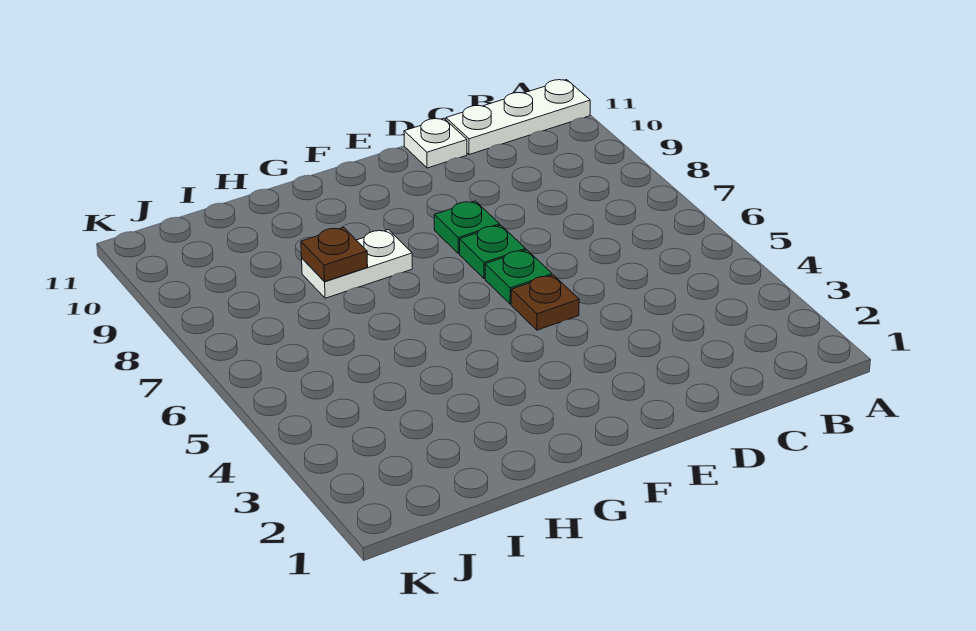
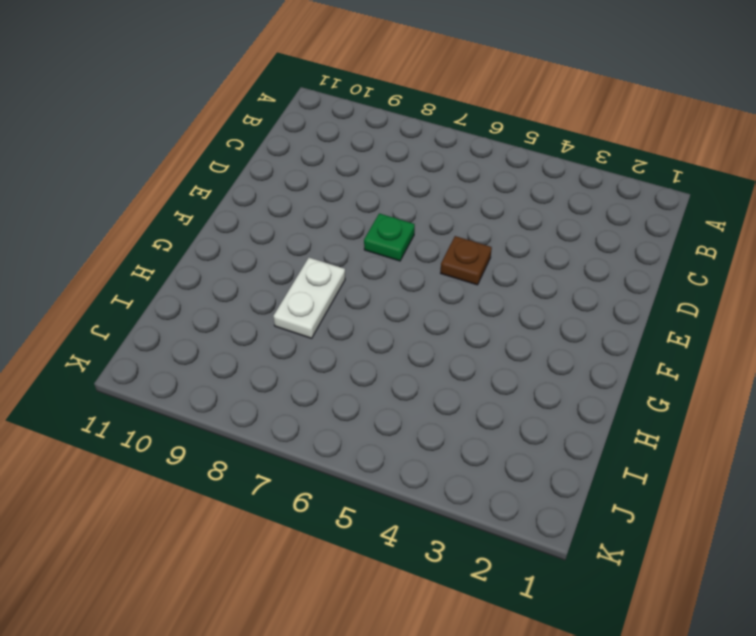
none -> white 1x3 plate [446,80,590,155]
none -> white 1x1 plate [404,118,467,168]

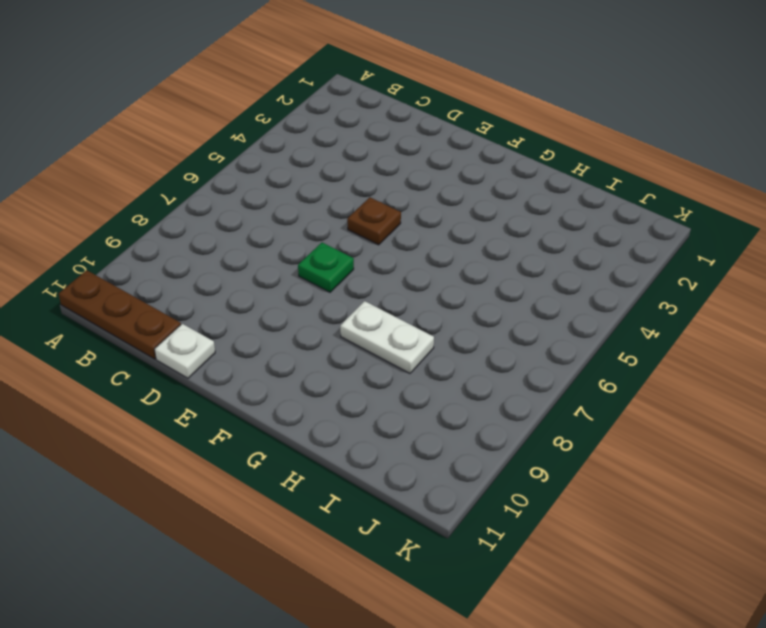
brown 1x3 plate [58,270,181,359] -> white 1x3 plate [446,80,590,155]
none -> green 1x1 plate [485,250,552,304]
none -> green 1x1 plate [434,201,500,254]

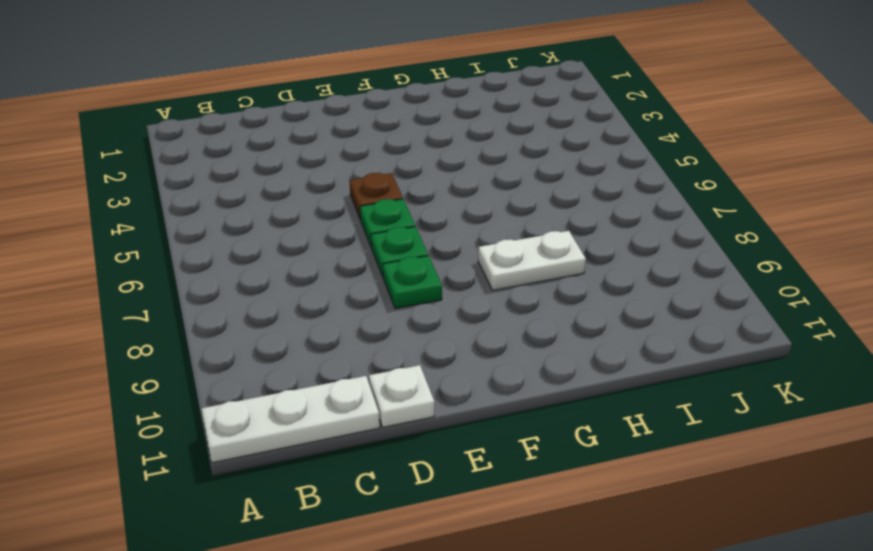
none -> brown 1x1 plate [301,227,368,282]

